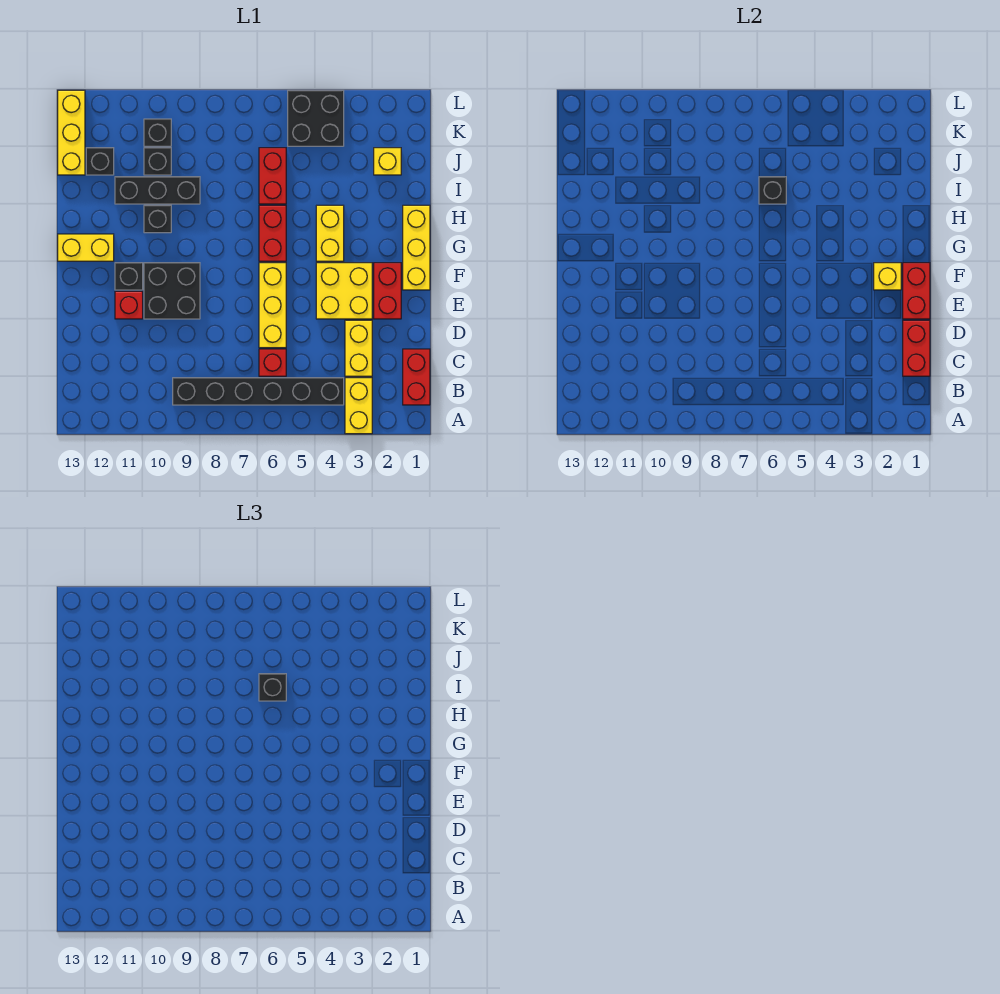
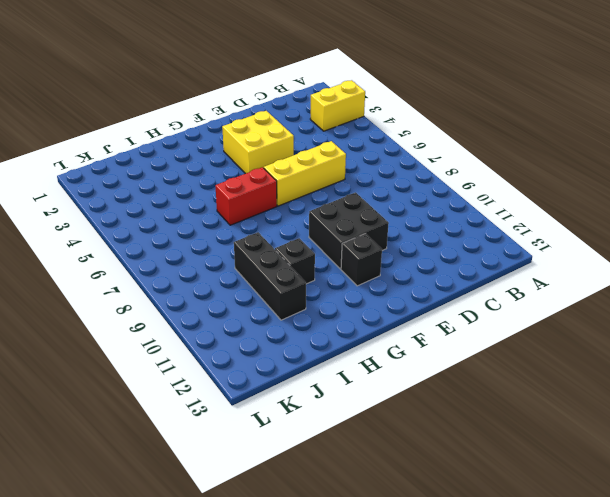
none -> red 1x2 brick [403,349,430,405]
none -> black 1x6 brick [173,378,344,405]
none -> yellow 1x2 brick [345,320,372,376]

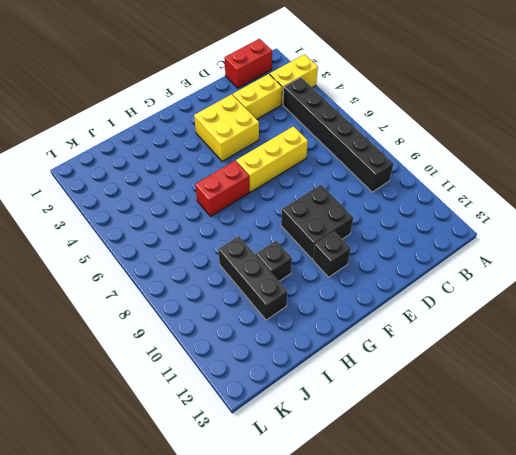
none -> red 1x1 brick [259,349,286,376]
none -> red 1x2 brick [374,263,401,319]
none -> red 1x1 brick [115,291,143,319]

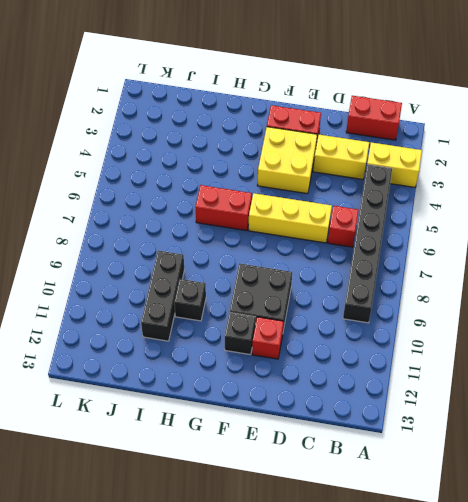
none -> yellow 1x3 brick [403,205,430,290]
none -> yellow 1x2 brick [316,205,344,261]
none -> yellow 1x2 brick [58,234,114,261]

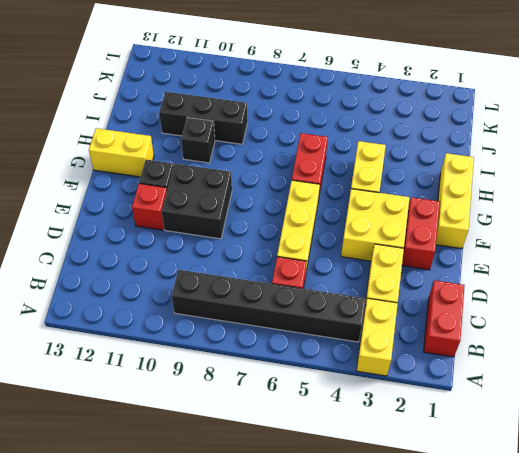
none -> red 1x2 brick [259,148,286,204]
none -> yellow 1x1 brick [374,148,401,175]
none -> black 1x1 brick [144,148,171,175]

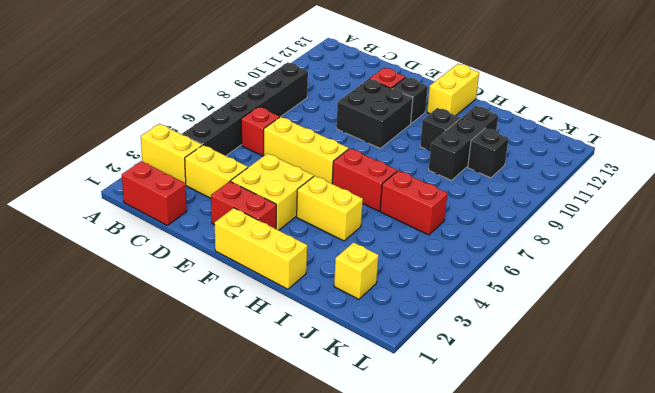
none -> black 1x1 brick [86,148,114,175]
none -> yellow 1x3 brick [58,90,85,175]
none -> black 2x2 brick [288,90,344,146]

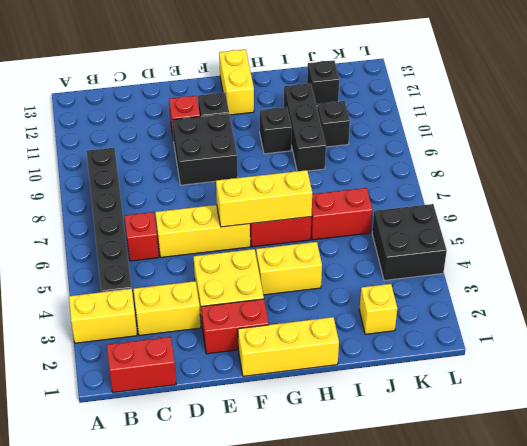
yellow 1x3 brick [216,170,312,227] -> yellow 1x3 brick moved to [58,90,85,175]
none -> black 1x1 brick [144,119,171,146]
none -> red 1x2 brick [903,320,930,376]
none -> red 1x2 brick [903,263,930,319]

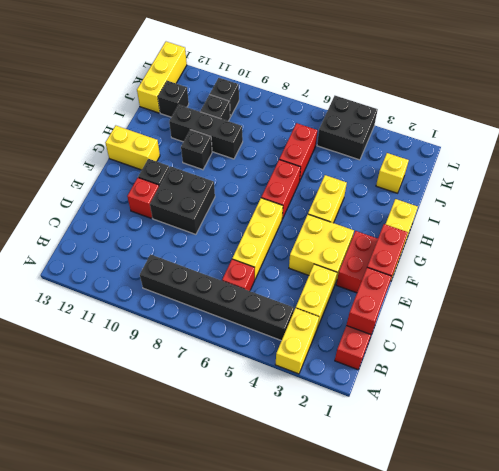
none -> yellow 1x1 brick [874,263,901,290]
none -> black 1x1 brick [759,177,786,204]
none -> black 1x1 brick [259,674,286,701]

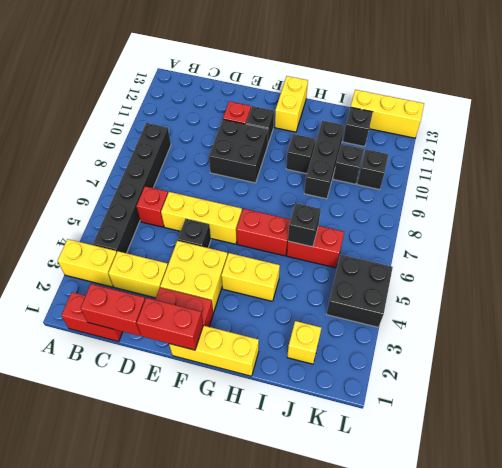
black 1x1 brick [178,219,211,248] -> black 1x1 brick moved to [259,674,286,701]
none -> yellow 1x1 brick [874,263,901,290]

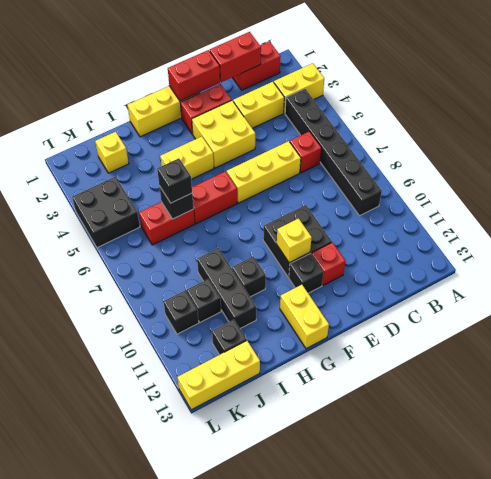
yellow 1x1 brick [277,219,312,263] -> yellow 1x1 brick moved to [874,263,901,290]

